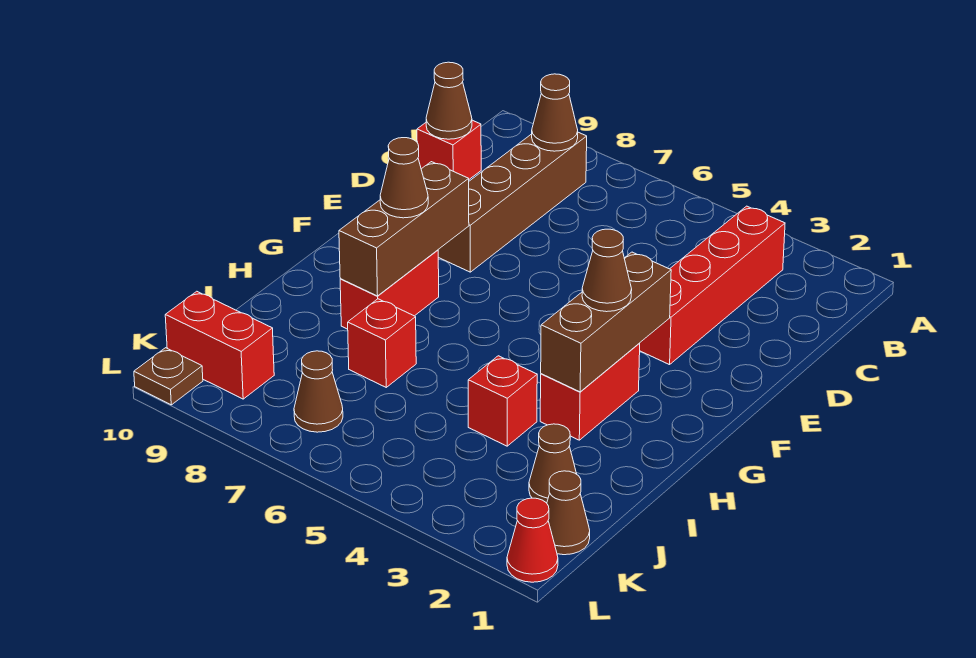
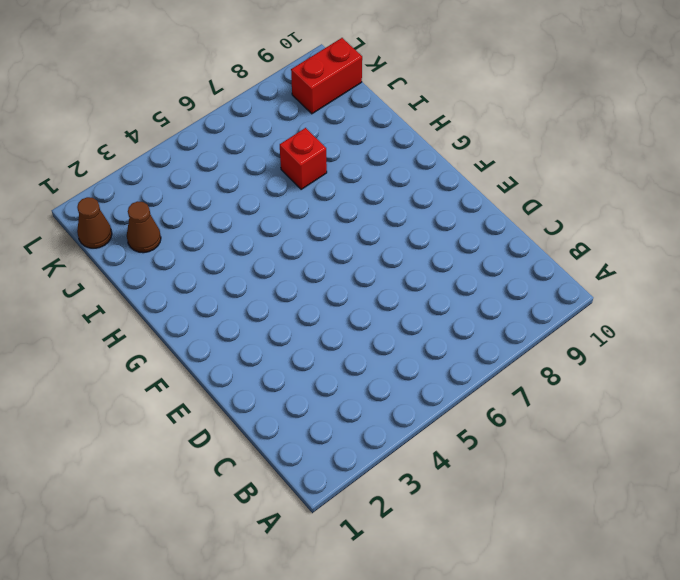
none -> red 1x4 brick [640,206,785,365]
none -> brown 1x4 brick [438,132,587,272]
none -> red 1x1 brick [417,120,481,179]

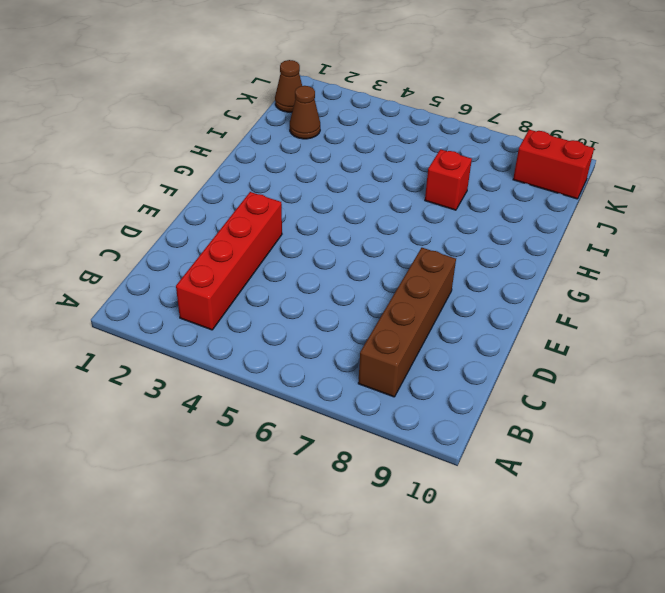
none -> red 1x1 brick [417,120,481,179]
none -> red 1x2 brick [540,343,640,440]
none -> red 1x2 brick [340,250,439,329]

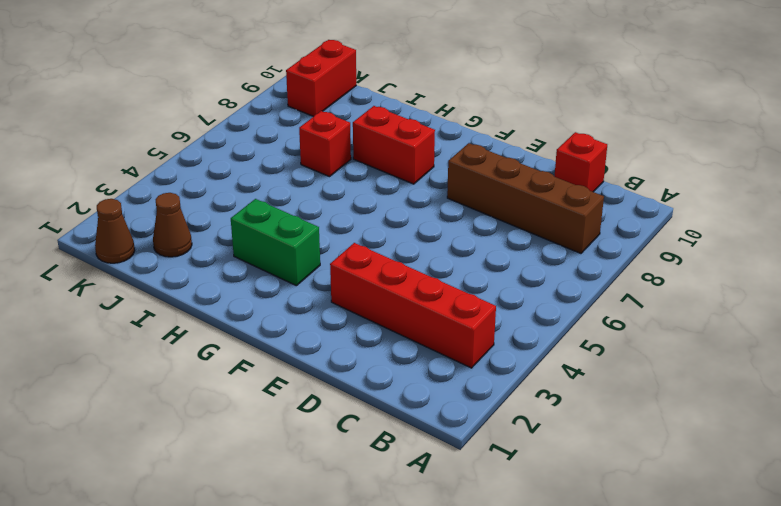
green 1x2 brick [231,199,320,286] -> red 1x2 brick [540,343,640,440]
none -> red 1x1 brick [468,356,537,446]
none -> brown 1x1 cone [294,351,343,432]
none -> red 1x1 cone [507,498,558,582]

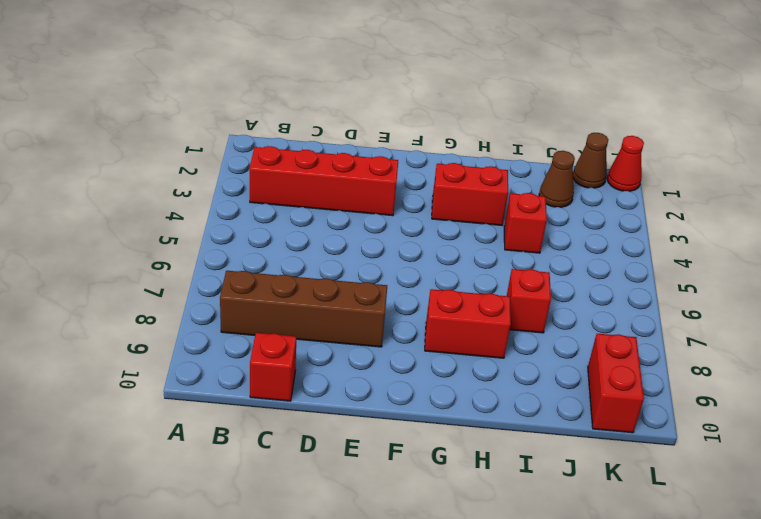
none -> brown 1x1 cone [294,351,343,432]
none -> brown 1x1 plate [134,348,203,405]
none -> brown 1x1 cone [532,74,578,151]

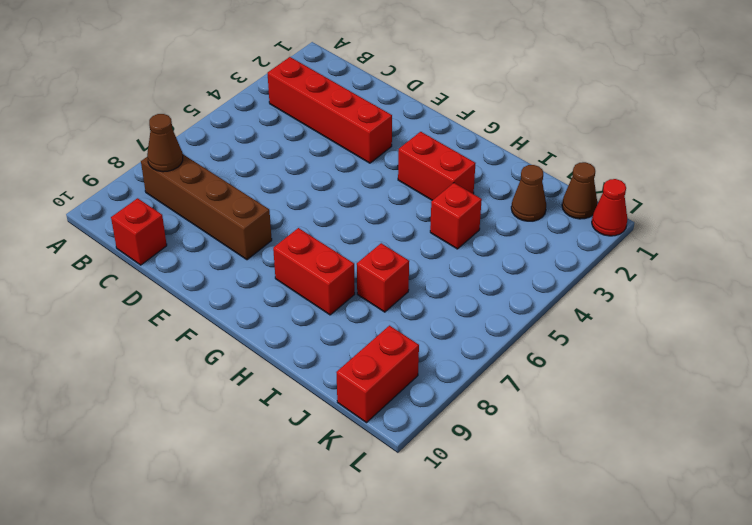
none -> brown 1x1 cone [294,351,343,432]
none -> brown 1x1 plate [134,348,203,405]
none -> brown 1x1 cone [426,62,472,139]

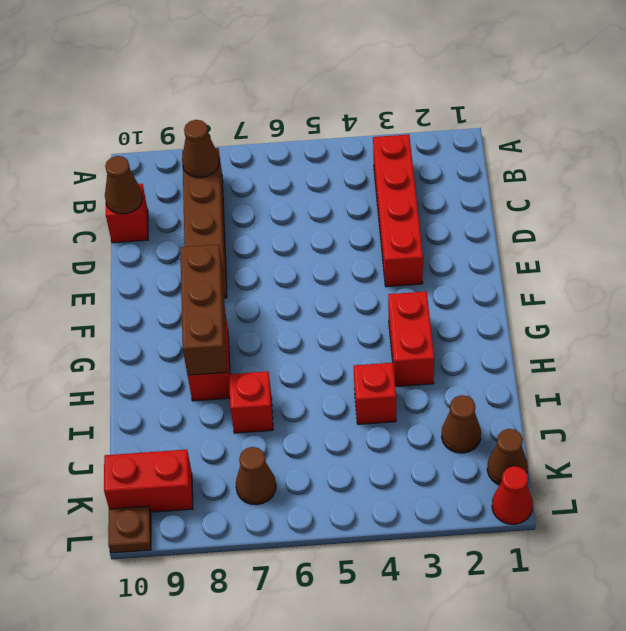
none -> brown 1x3 brick [541,252,671,392]
none -> brown 1x1 cone [582,229,632,312]
none -> brown 1x1 cone [380,138,428,218]

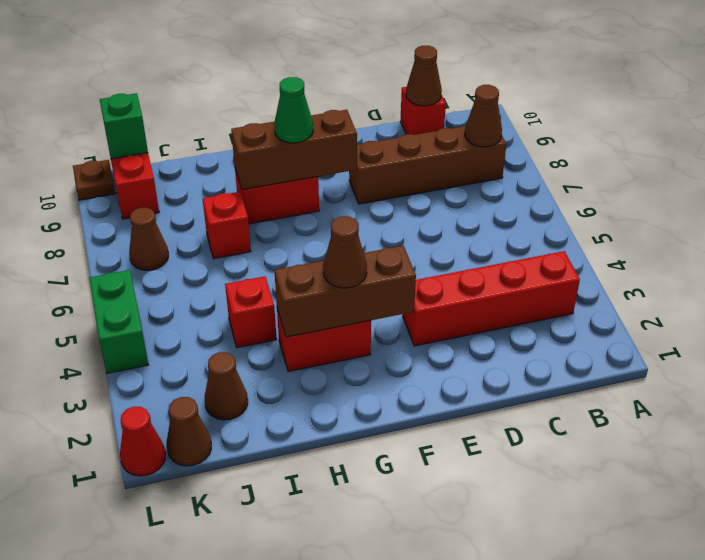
green 1x1 cone [274,77,313,143] -> brown 1x1 cone [380,138,428,218]
green 1x1 brick [100,93,148,159] -> none
green 1x2 brick [89,270,148,373] -> none

